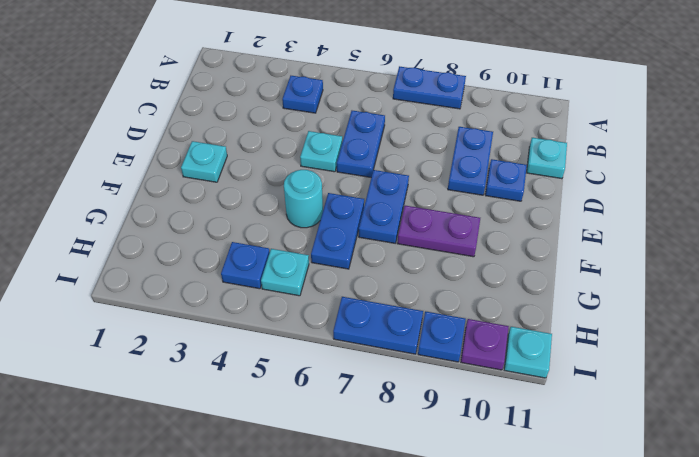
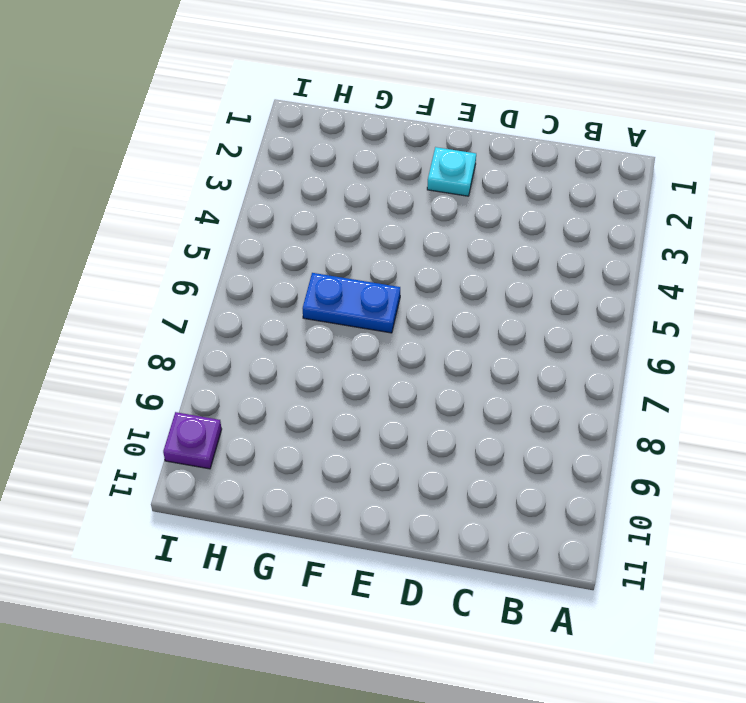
none -> blue 1x2 plate [393,66,466,109]
none -> blue 1x1 plate [282,76,323,113]
none -> blue 1x2 plate [337,111,385,177]

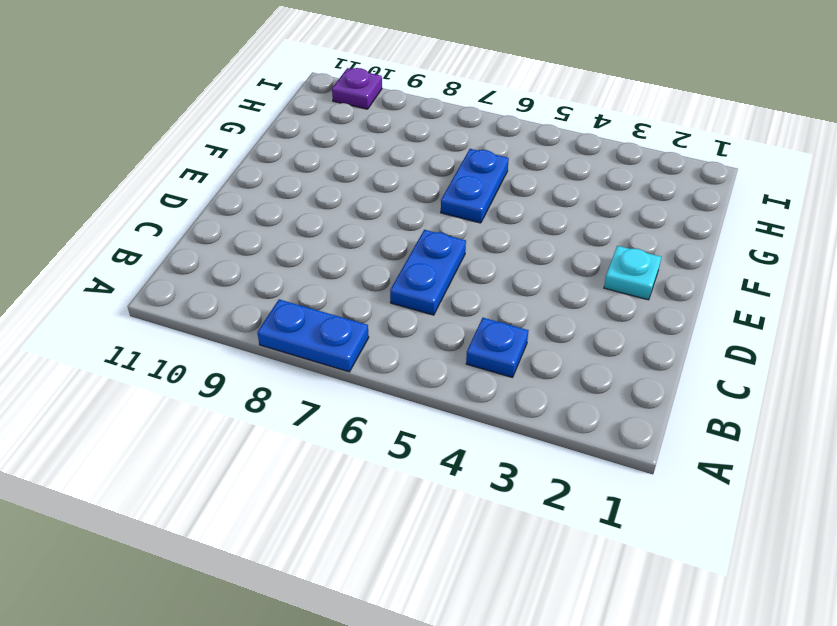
none -> blue 1x2 plate [448,127,493,195]
none -> cyan 1x1 plate [527,138,567,179]
none -> cyan 1x1 plate [300,131,342,172]

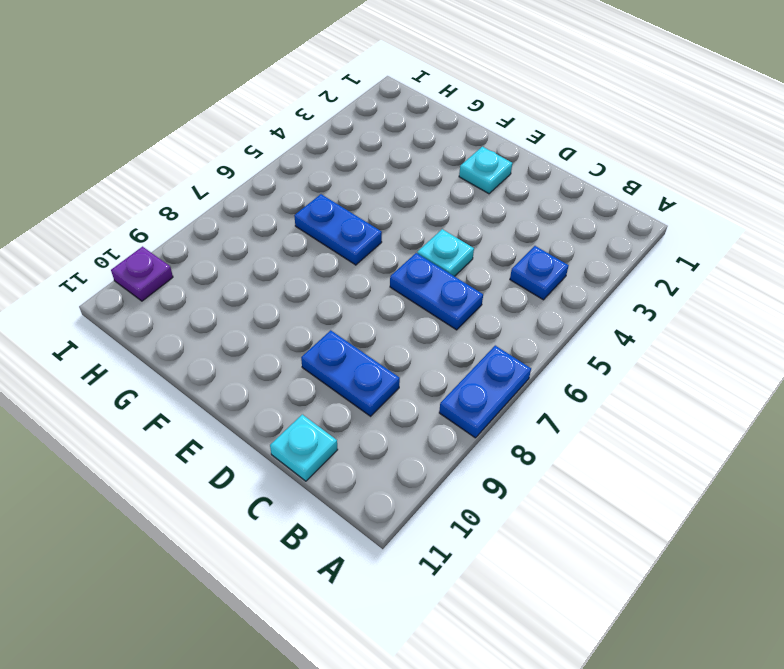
none -> blue 1x1 plate [485,159,527,201]
none -> blue 1x2 plate [359,170,409,243]
none -> cyan 1x1 round brick [284,170,323,228]

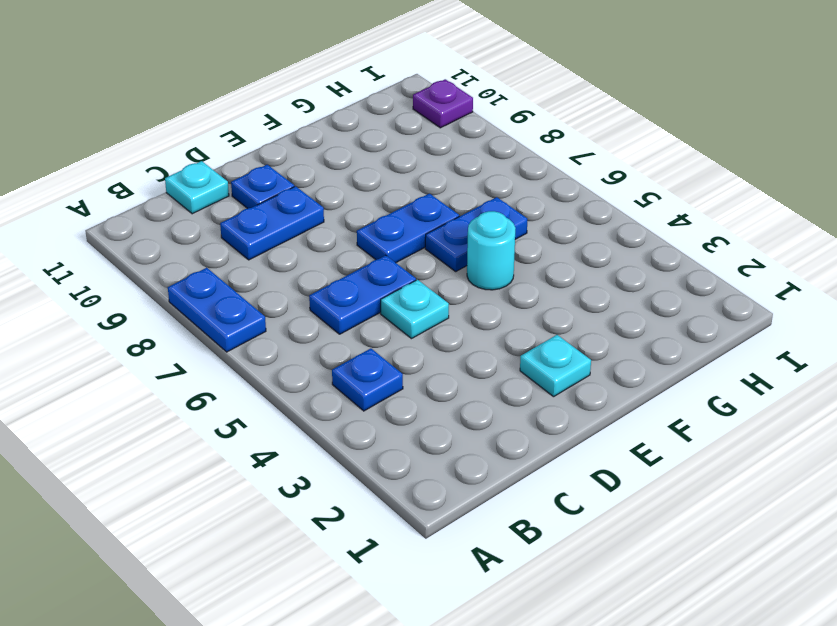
none -> purple 1x2 plate [397,206,480,257]
none -> blue 1x1 plate [221,242,270,289]
none -> cyan 1x1 plate [261,249,309,296]

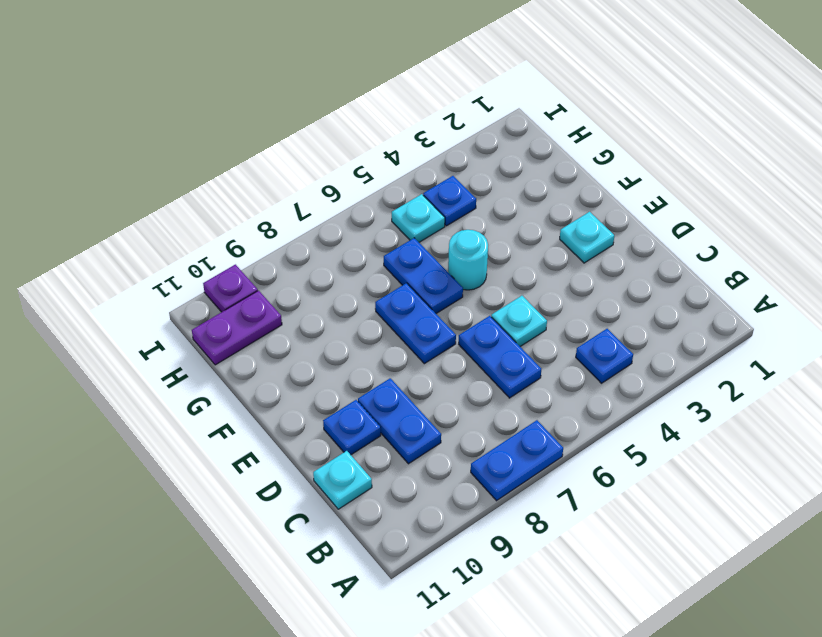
purple 1x2 plate [192,291,282,365] -> purple 1x2 plate moved to [397,206,480,257]
none -> blue 1x2 plate [333,297,423,354]
none -> blue 1x1 plate [418,312,466,362]
none -> cyan 1x1 plate [504,327,552,378]

